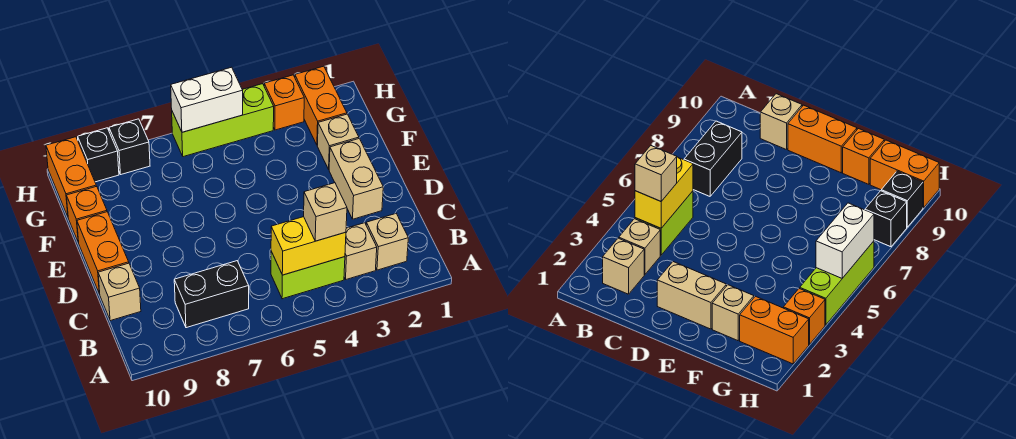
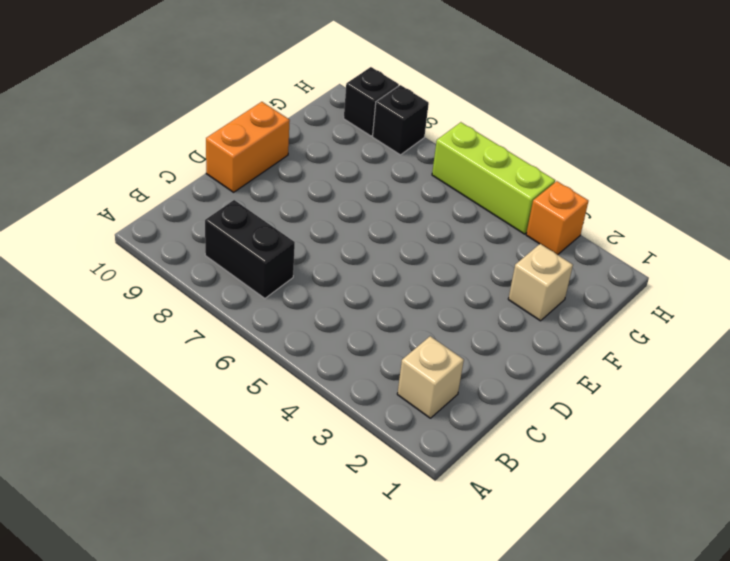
none -> tan 1x1 brick [344,223,377,279]
none -> lime 1x2 brick [271,251,345,299]
none -> tan 1x1 brick [98,263,141,321]

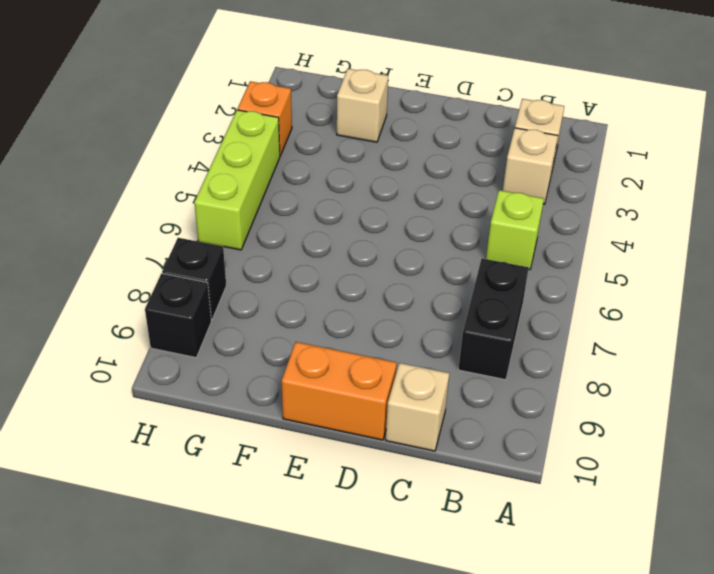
lime 1x1 brick [486,190,544,270] -> lime 1x2 brick [271,251,345,299]
none -> tan 1x2 brick [329,138,383,219]
none -> orange 1x1 brick [66,186,107,243]
none -> orange 1x2 brick [295,66,347,145]

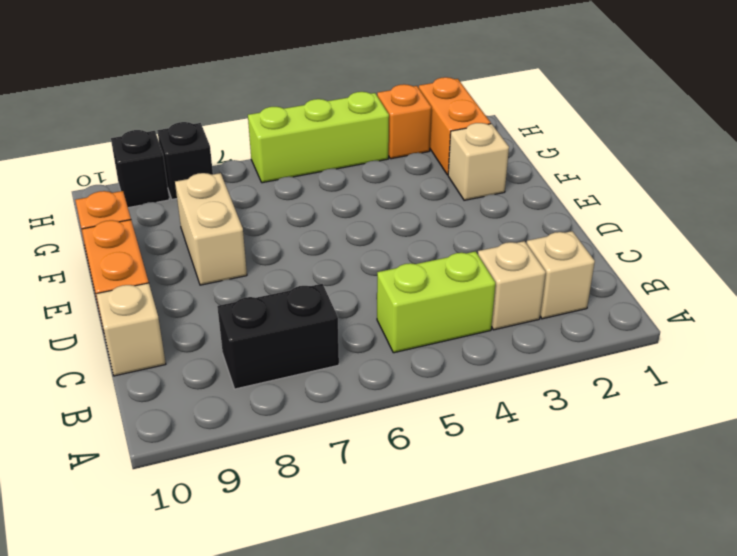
tan 1x2 brick [175,173,247,285] -> tan 1x2 brick moved to [329,138,383,219]
none -> orange 1x2 brick [46,137,96,217]
none -> yellow 1x2 brick [271,217,346,275]
none -> white 1x2 brick [171,67,243,132]

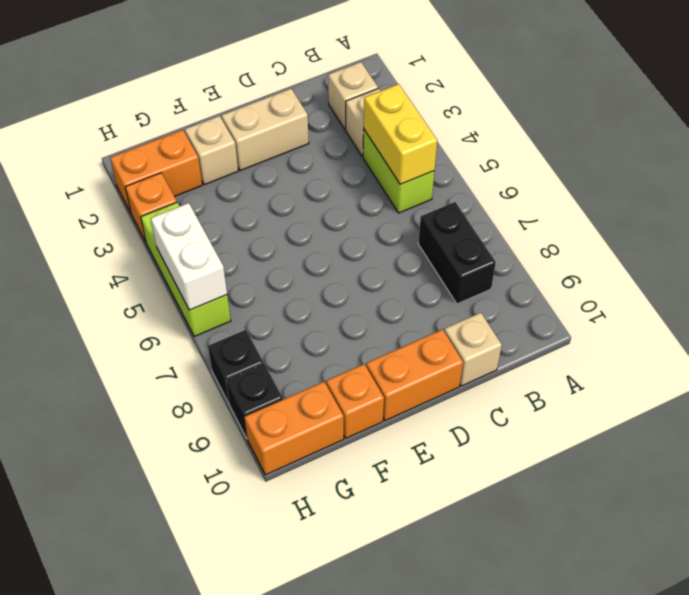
none -> tan 1x1 brick [304,183,347,241]

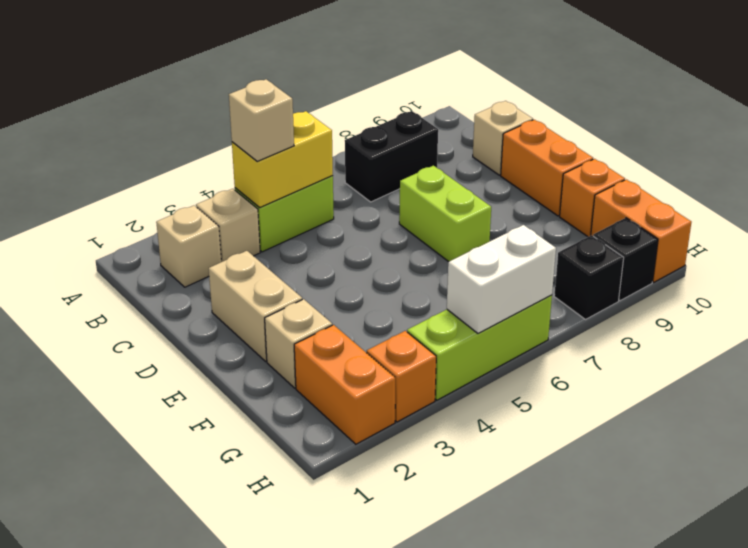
lime 1x2 brick [399,166,491,262] -> none

